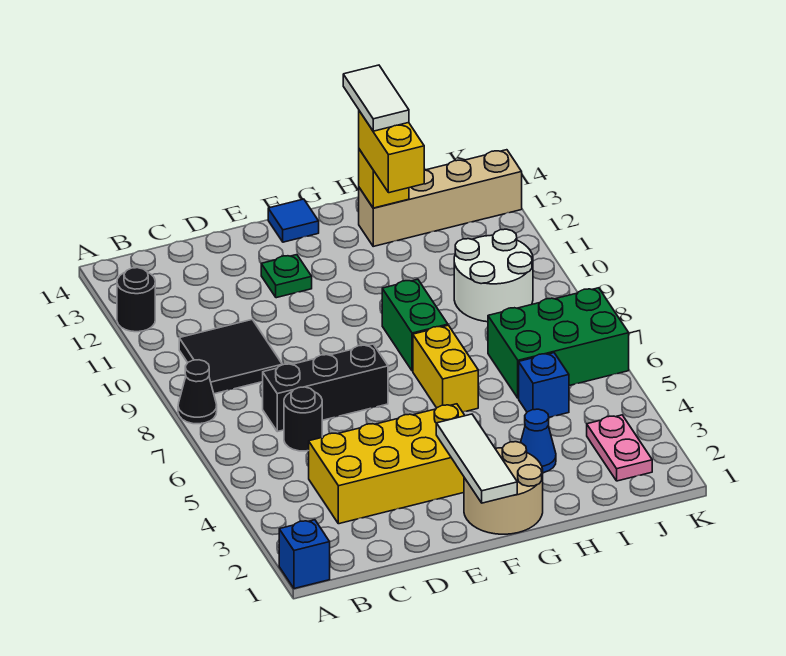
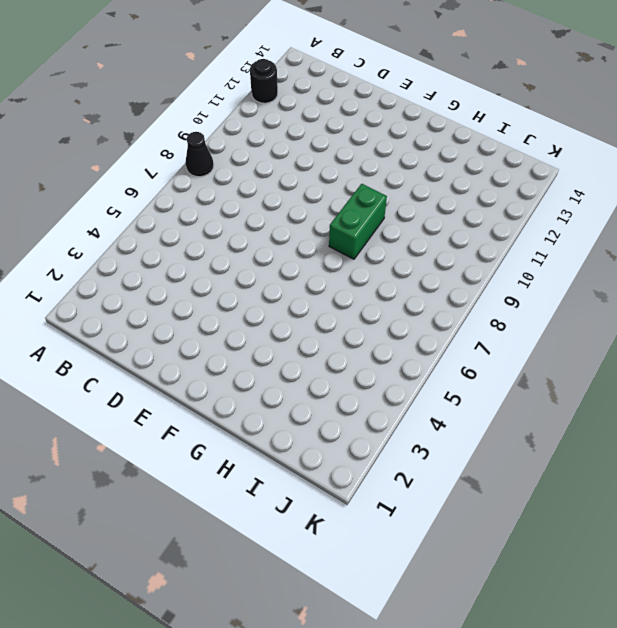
none -> blue 1x1 brick [279,520,330,589]
none -> black 2x2 tile [179,320,282,394]
none -> yellow 2x4 brick [309,404,465,524]

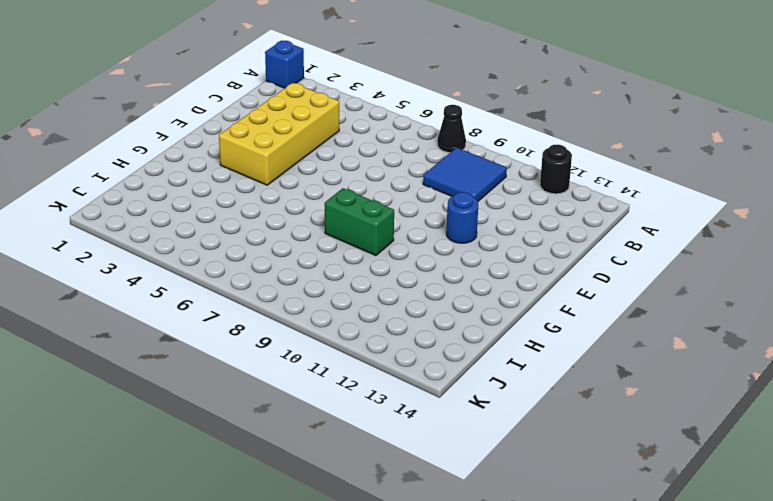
blue 2x2 tile [423,147,507,201] -> black 2x2 tile [179,320,282,394]
blue 1x1 round brick [446,192,478,243] -> none
none -> black 1x1 round brick [284,387,322,451]
none -> black 1x3 brick [263,344,388,432]
none -> green 1x1 plate [261,255,312,298]

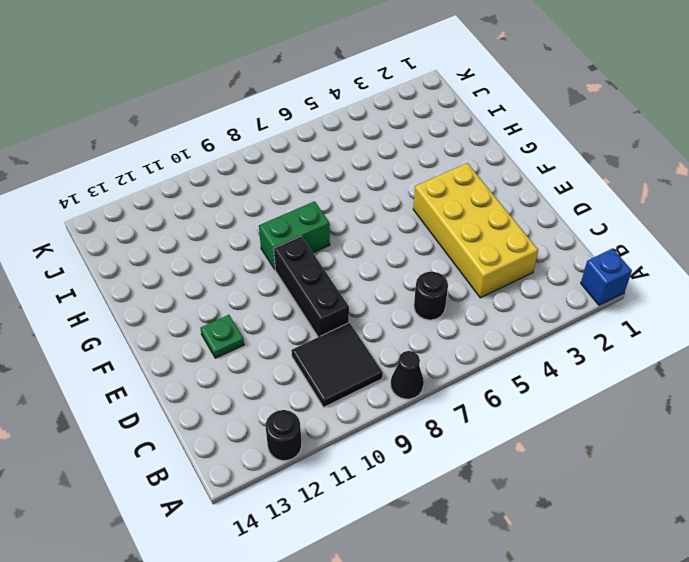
black 1x3 brick [274,236,349,337] -> black 1x3 brick moved to [263,344,388,432]
none -> tan 2x2 round brick [464,442,543,534]
none -> blue 1x1 tile [268,199,319,242]
none -> yellow 1x2 brick [413,325,478,412]

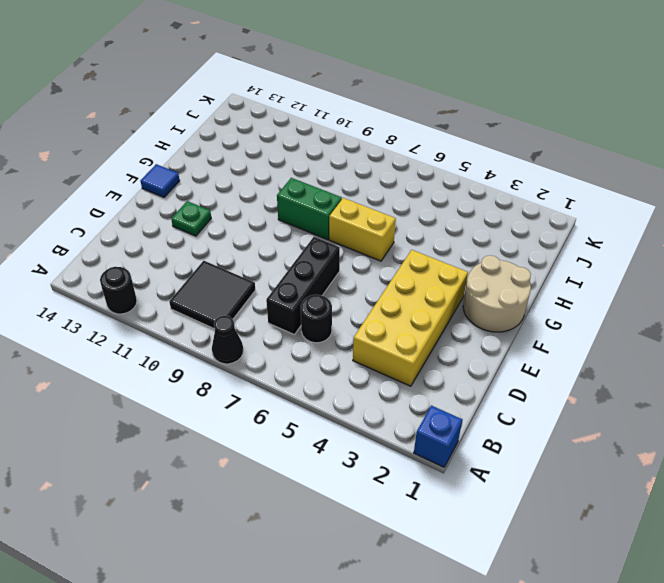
none -> blue 1x1 cone [521,409,556,473]
none -> tan 1x4 brick [359,150,522,246]
none -> blue 1x1 brick [519,353,569,417]

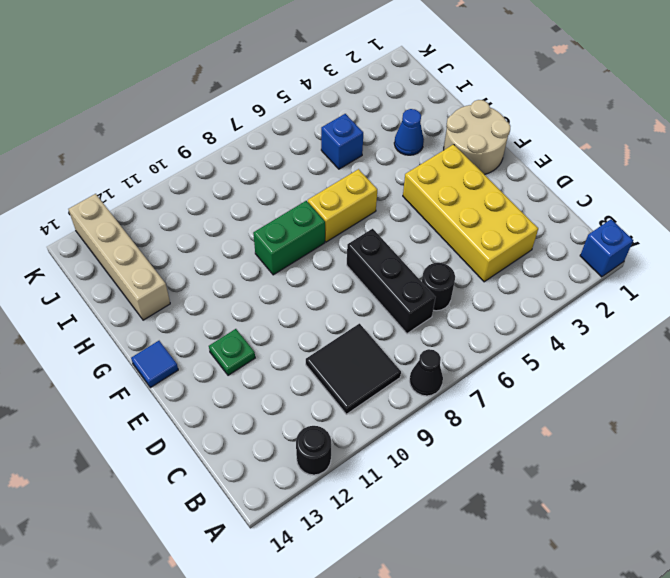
none -> green 2x3 brick [488,288,629,398]
none -> white 2x2 round brick [454,229,533,322]
none -> pink 1x2 plate [587,415,652,481]

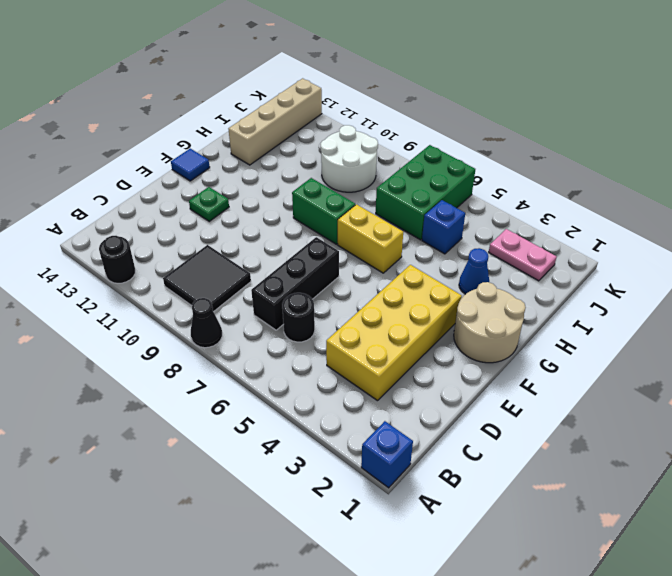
none -> white 1x3 tile [436,414,517,503]
none -> yellow 1x1 brick [359,149,409,208]
none -> yellow 1x2 brick [359,111,424,193]

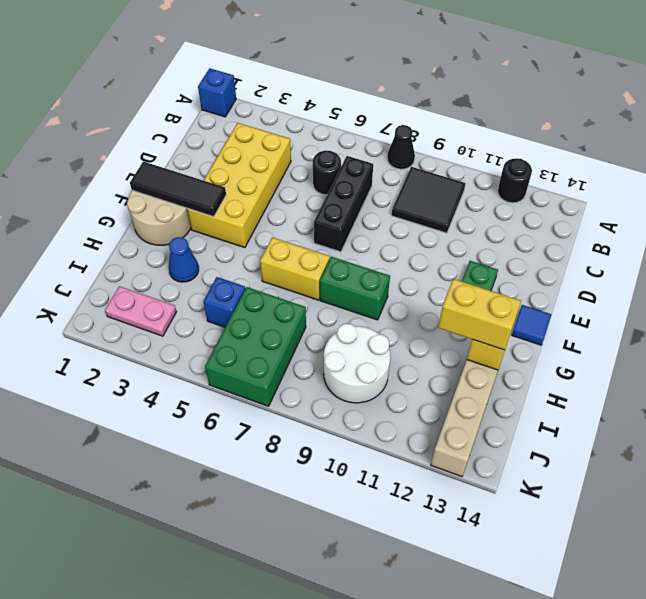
black 1x3 tile [130,161,226,217] -> white 1x3 tile [436,414,517,503]
none -> white 1x2 tile [343,65,409,131]

